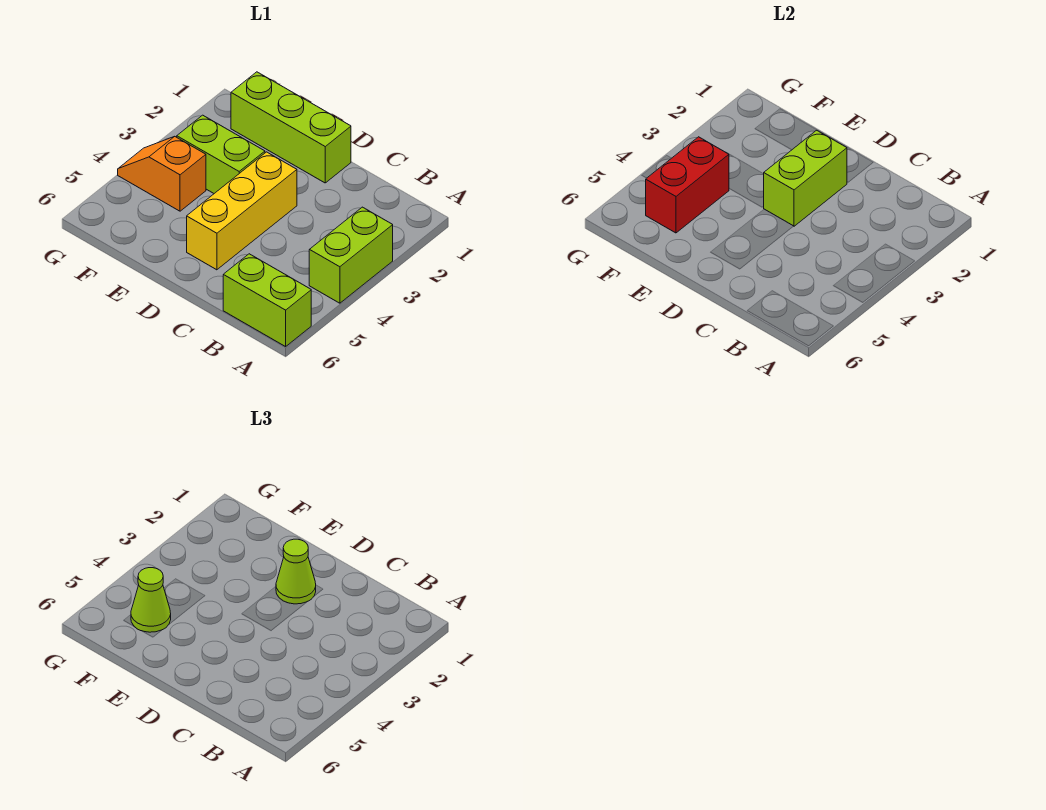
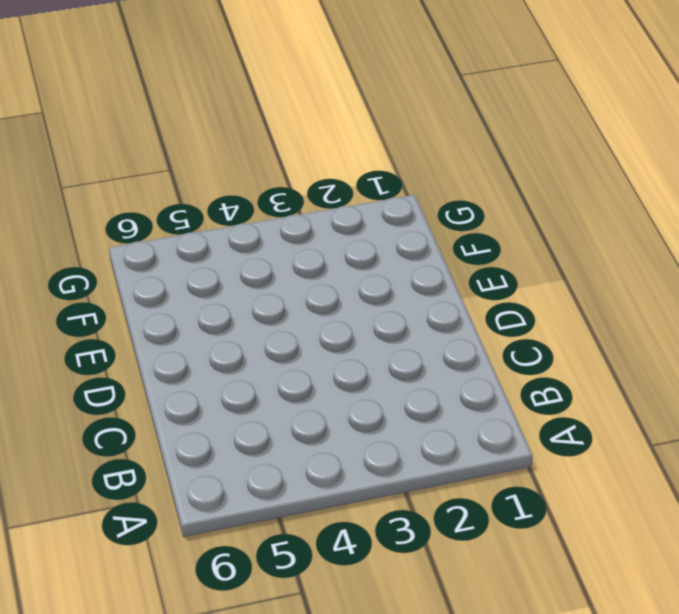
none -> lime 1x2 brick [309,207,393,303]
none -> lime 1x2 brick [223,254,311,347]

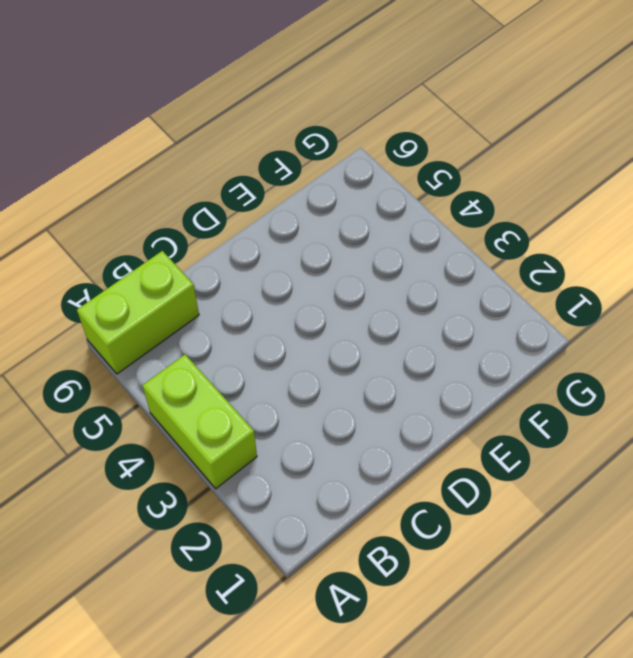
none -> lime 1x3 brick [231,72,351,183]
none -> yellow 1x3 brick [187,152,297,270]

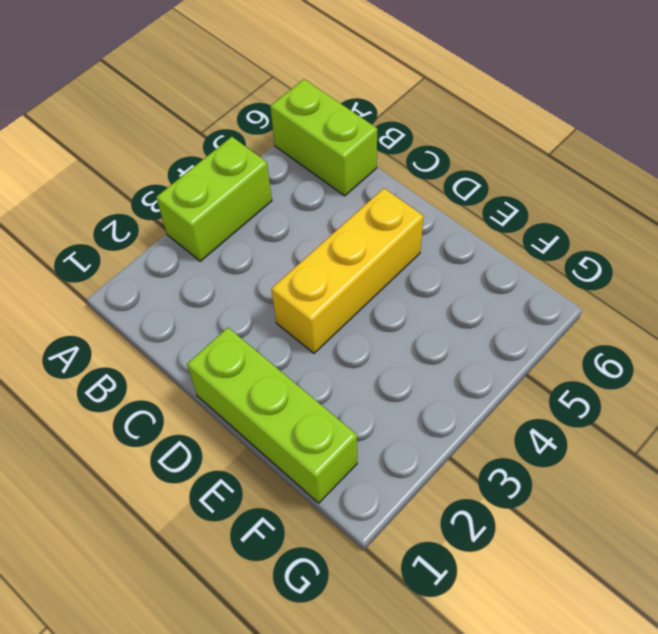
none -> lime 1x2 brick [177,115,265,193]
none -> orange 1x2 slope [118,136,206,211]

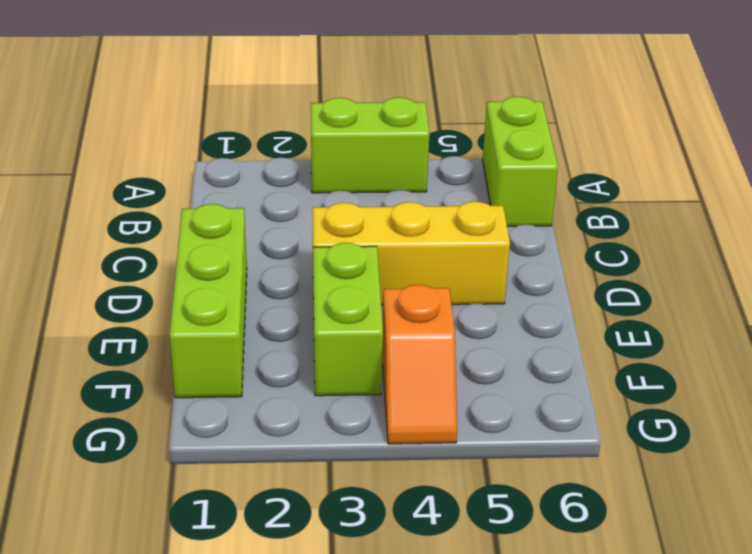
none -> lime 1x2 brick [764,130,847,226]
none -> red 1x2 brick [646,137,729,233]

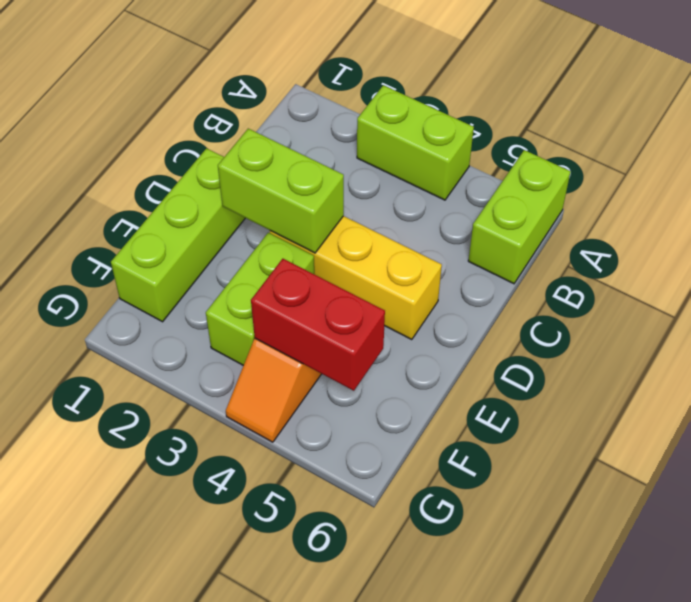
none -> lime 1x1 cone [276,539,316,604]
none -> lime 1x1 cone [131,568,171,632]

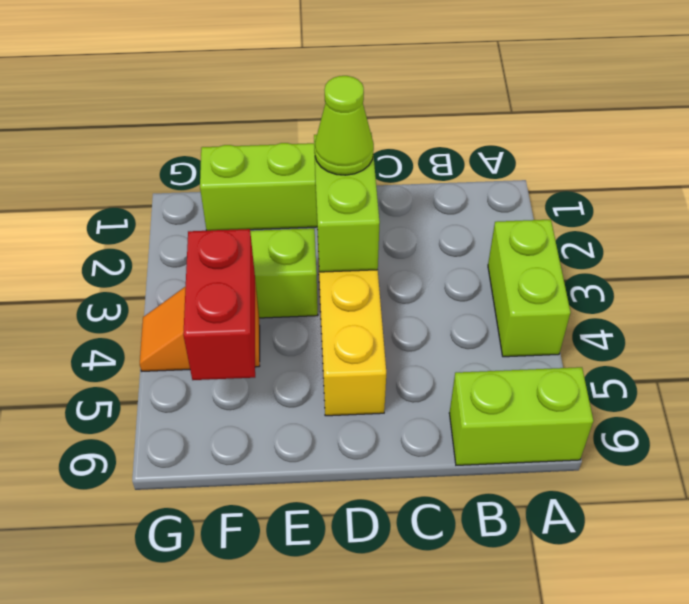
none -> lime 1x1 cone [131,568,171,632]

